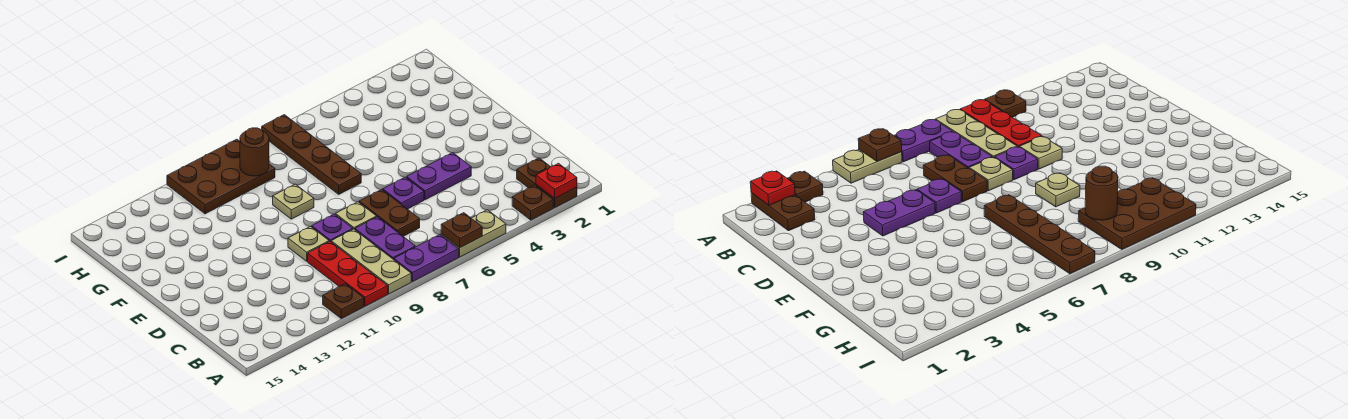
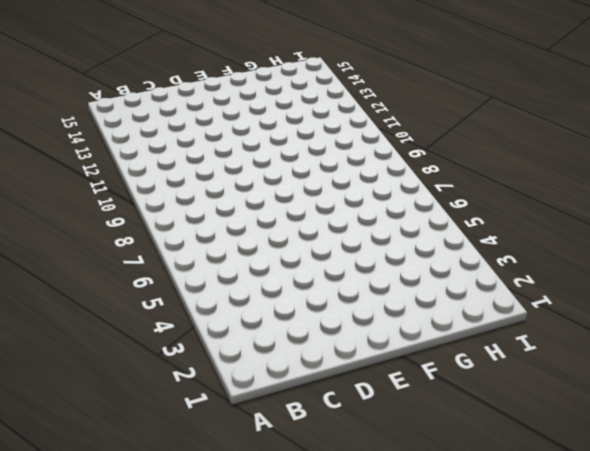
none -> brown 1x2 plate [517,158,577,208]
none -> brown 1x1 plate [512,185,553,220]
none -> tan 1x2 plate [441,210,506,257]

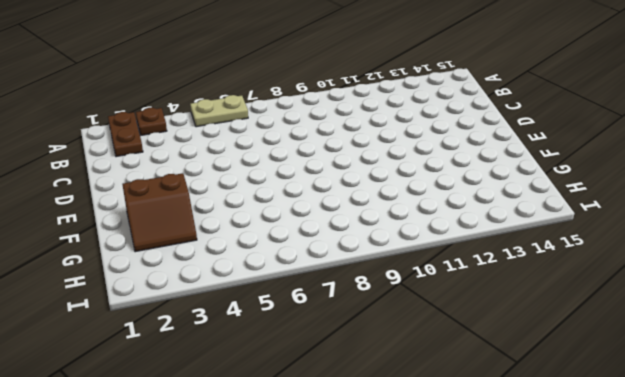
brown 2x2 slope [122,173,197,252] -> none
none -> purple 1x2 plate [394,235,459,282]
none -> tan 1x3 plate [331,229,411,294]
none -> red 1x3 plate [308,242,388,306]

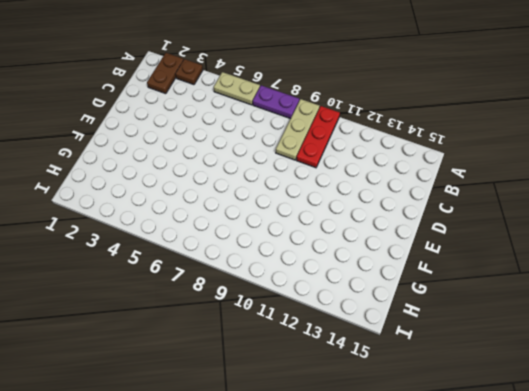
none -> brown 1x1 plate [323,284,364,319]
none -> purple 1x2 plate [355,217,415,260]
none -> brown 1x2 plate [359,190,420,236]

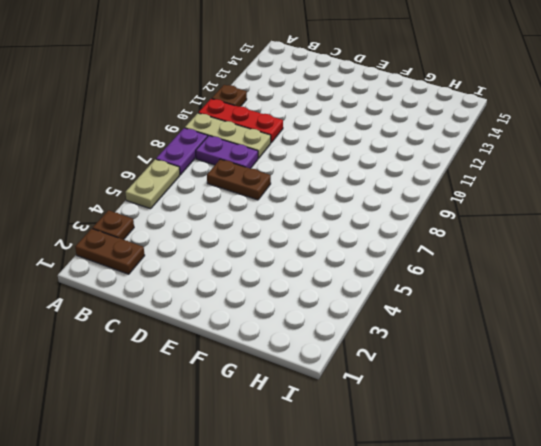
none -> purple 1x2 plate [407,153,471,200]
none -> purple 1x1 plate [383,177,424,209]
none -> tan 1x1 plate [335,202,377,230]

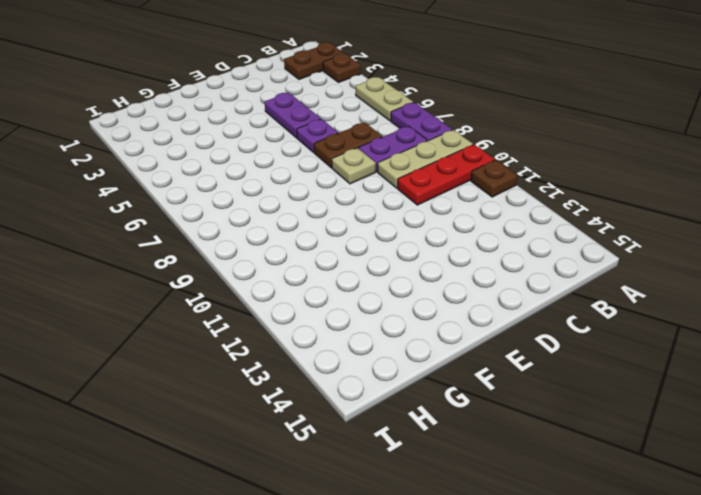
none -> purple 1x1 plate [312,214,353,242]
none -> tan 1x1 plate [288,227,329,261]
none -> brown 1x4 plate [262,115,361,194]

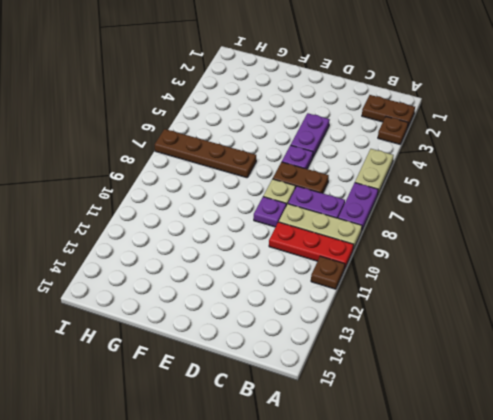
none -> tan 1x1 plate [288,227,329,261]
none -> tan 1x1 plate [273,184,314,219]
none -> brown 2x3 plate [167,139,275,214]

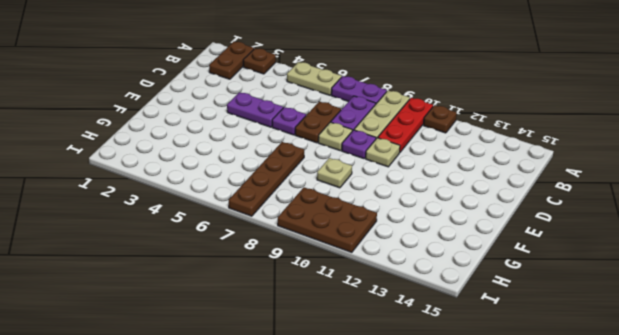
none -> red 1x1 plate [536,163,577,198]
none -> brown 1x1 plate [441,213,482,248]
none -> brown 1x1 round brick [240,128,269,176]

